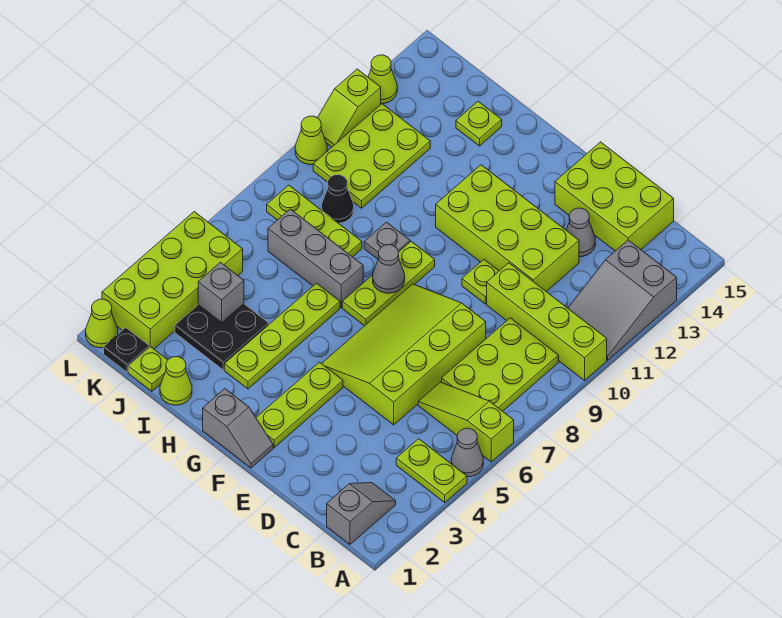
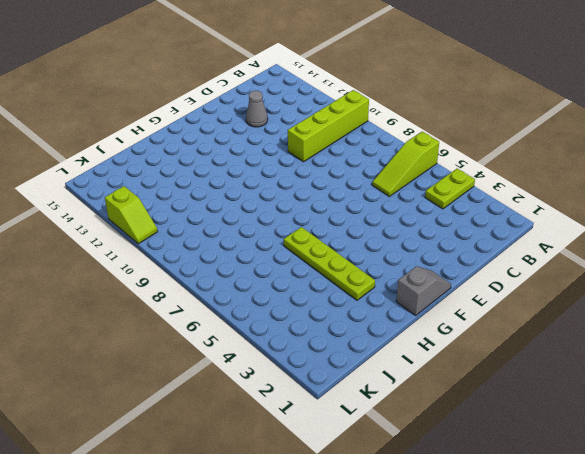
none -> grey 1x1 cone [451,428,483,477]
none -> grey 2x3 slope [568,240,677,360]
none -> grey 1x2 slope [327,483,396,544]
none -> lime 2x3 plate [442,318,559,411]

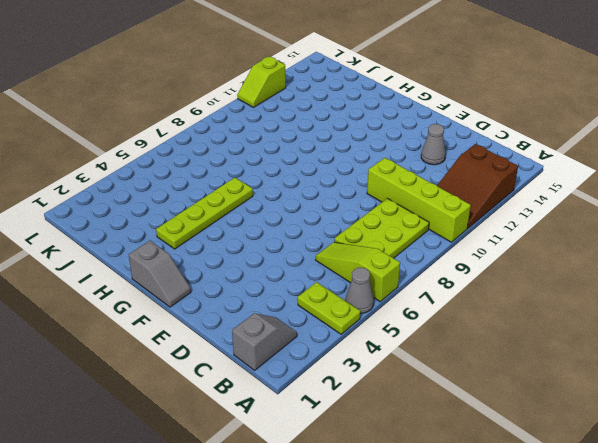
brown 2x3 slope [437,144,518,228] -> grey 2x3 slope [568,240,677,360]
none -> lime 2x3 brick [555,142,674,251]
none -> lime 3x4 slope [322,284,486,425]
none -> lime 2x4 brick [436,165,579,292]
none -> lime 1x1 plate [462,259,499,304]

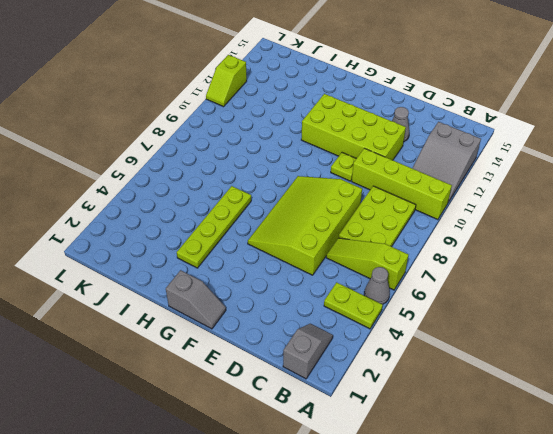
none -> lime 2x3 brick [555,142,674,251]
none -> lime 1x3 plate [256,362,343,447]
none -> lime 1x3 plate [342,241,435,326]
none -> grey 1x3 brick [268,209,363,307]

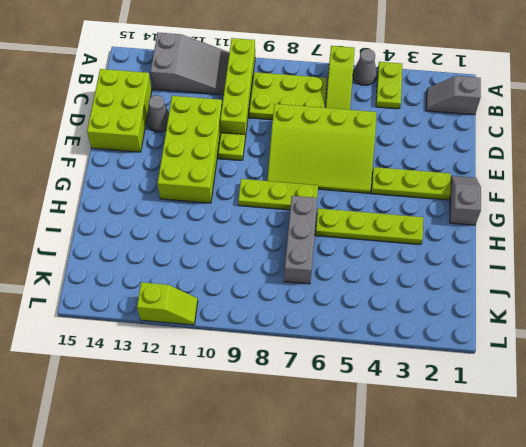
none -> grey 1x1 plate [364,222,410,259]
none -> lime 1x1 cone [160,357,192,405]
none -> black 2x2 plate [175,304,269,370]
none -> lime 1x3 plate [267,185,362,257]

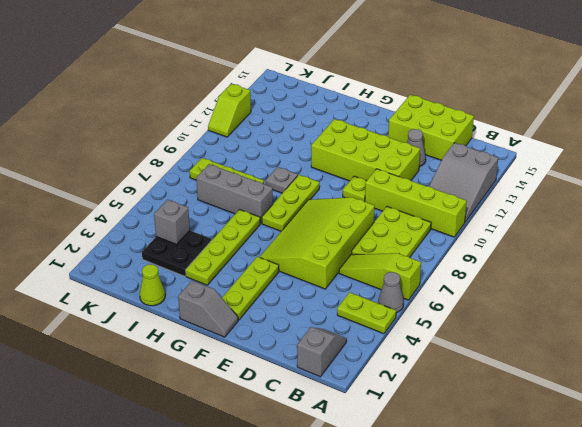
none -> lime 1x1 plate [456,101,502,146]
none -> lime 1x1 plate [128,347,168,391]
none -> black 1x1 cone [322,175,354,223]
none -> lime 2x3 plate [313,104,430,208]

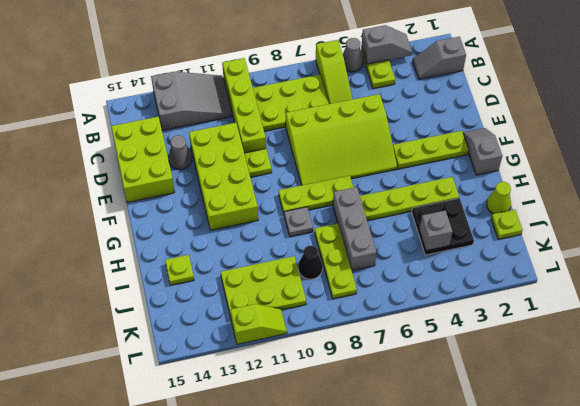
grey 1x2 slope [362,25,412,64] -> none
none -> black 1x1 plate [104,328,149,372]
none -> lime 2x4 brick [102,212,243,349]
none -> lime 1x1 cone [86,299,118,348]
none -> lime 1x1 cone [295,116,327,165]

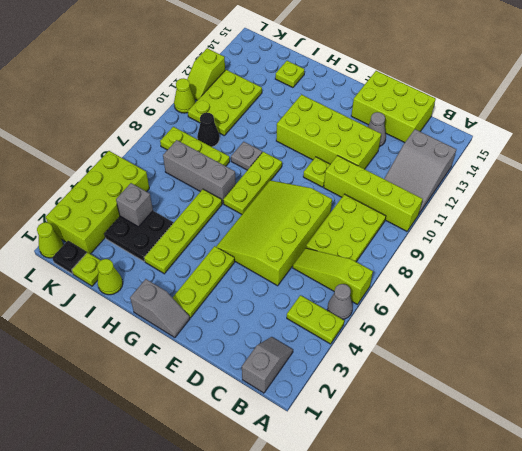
none -> lime 1x1 cone [368,55,397,104]
none -> grey 1x1 cone [373,245,405,293]

